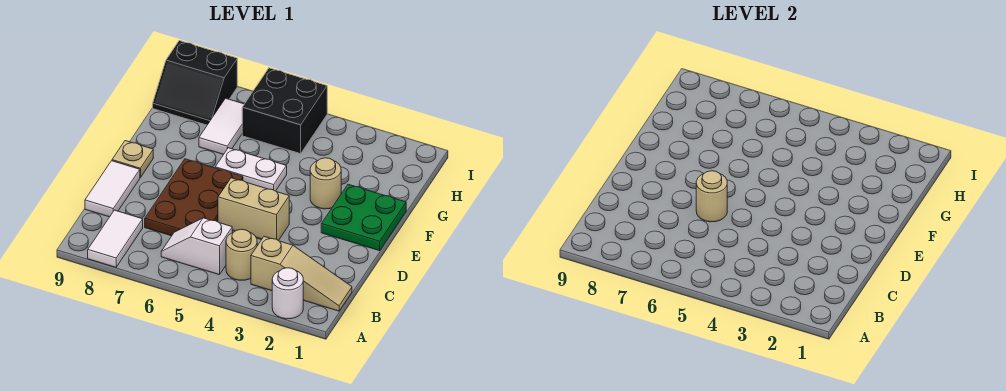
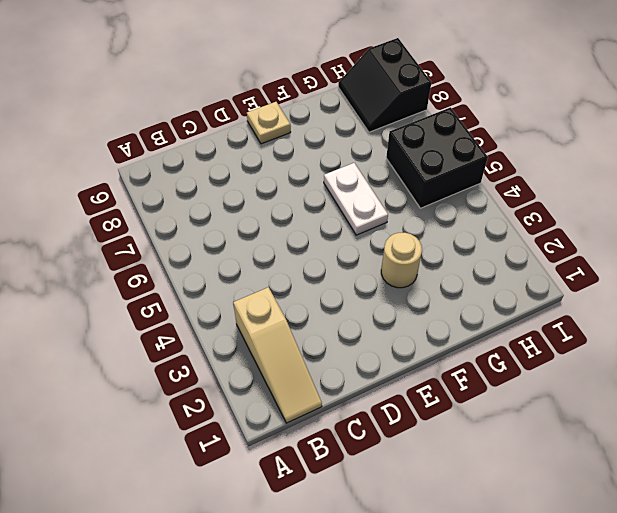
none -> white 1x1 round brick [272,268,303,319]
none -> white 1x2 tile [88,210,143,267]
none -> tan 1x1 round brick [226,229,257,280]

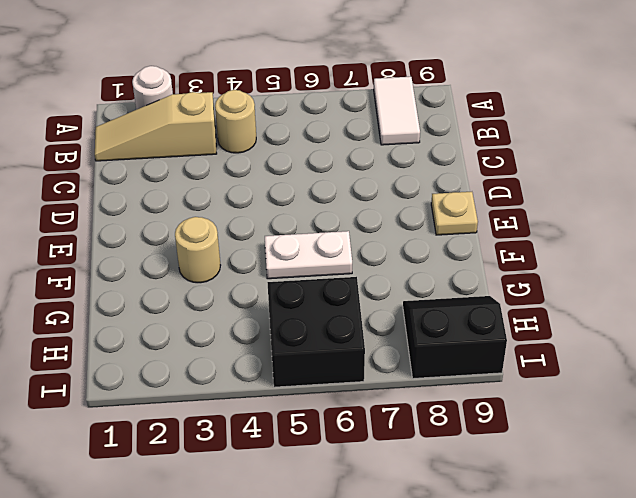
none -> white 1x2 slope [161,218,232,275]
none -> brown 2x3 plate [145,159,243,236]
none -> white 1x2 tile [85,161,140,217]

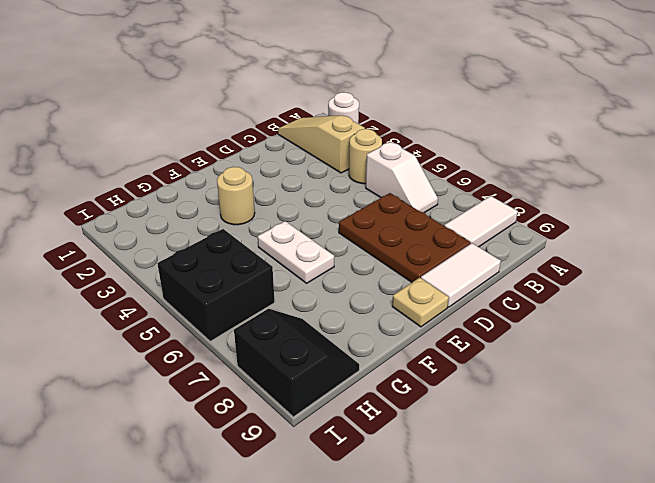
brown 2x3 plate [339,193,470,282] -> brown 2x3 plate turned to [145,159,243,236]
none -> tan 1x2 brick [218,178,289,241]
none -> green 2x2 plate [321,184,406,251]
none -> white 1x2 tile [199,98,244,155]

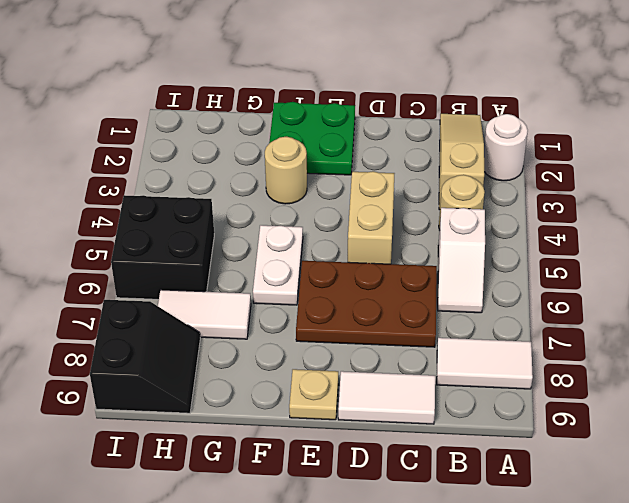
none -> tan 1x1 round brick [696,171,727,222]

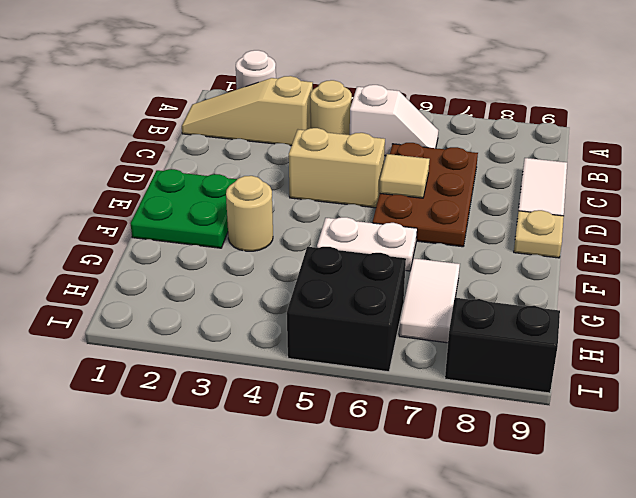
tan 1x1 tile [380,154,430,198] -> tan 1x1 round brick [696,171,727,222]
none -> white 1x2 tile [88,210,143,267]

